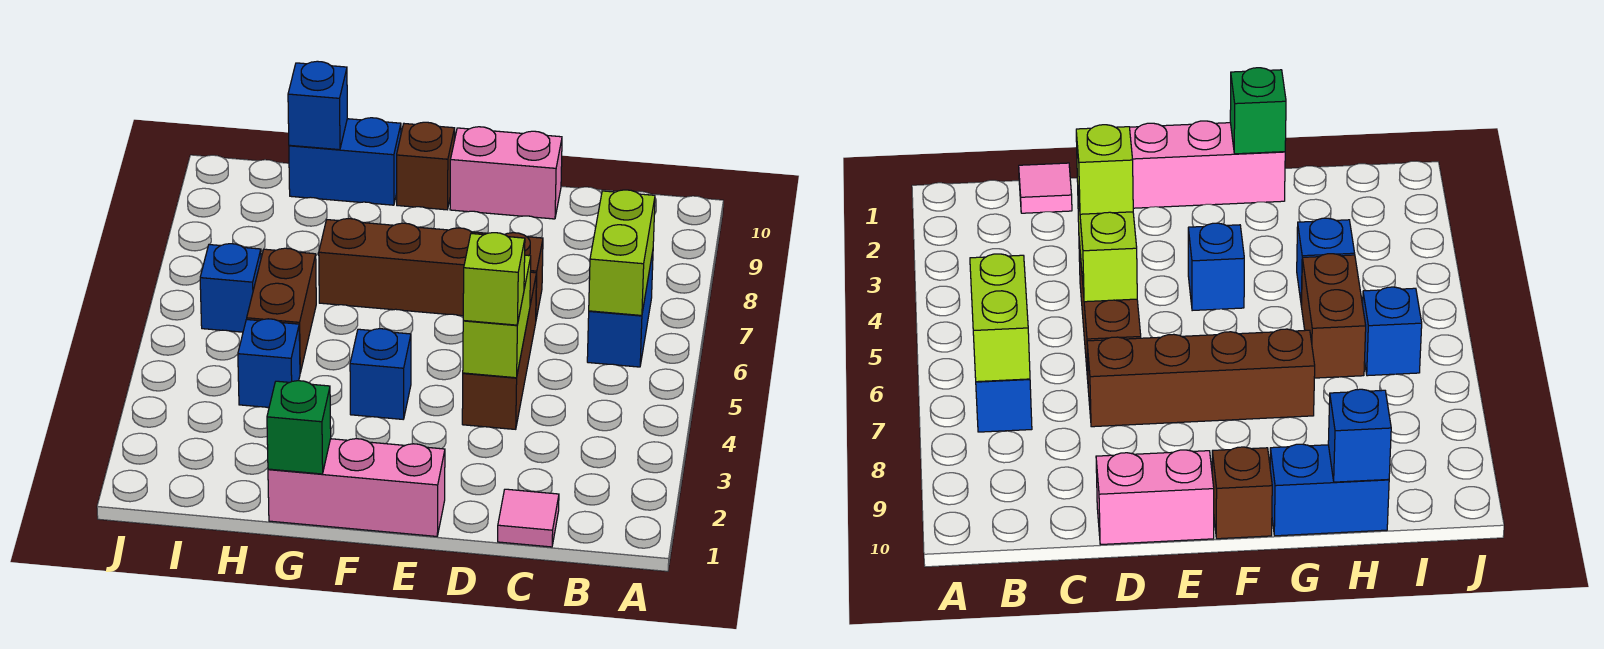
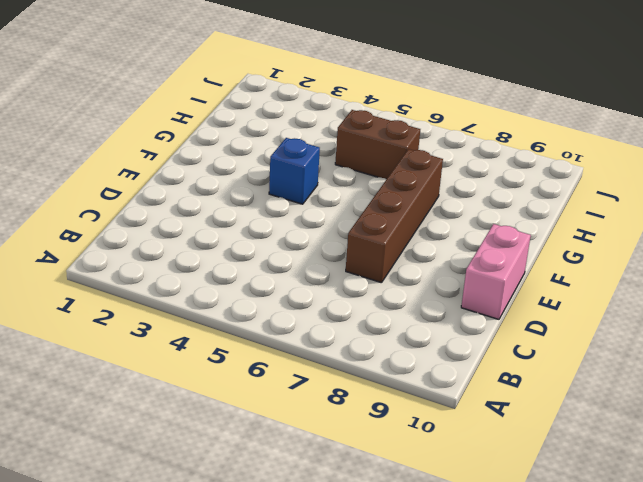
none -> blue 1x2 brick [587,252,653,367]
none -> pink 1x1 tile [498,489,559,547]
none -> brown 1x3 brick [462,272,536,429]

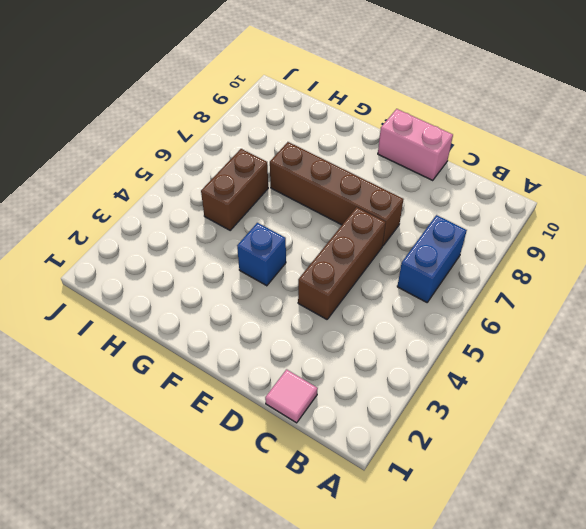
none -> pink 1x3 brick [268,439,445,536]
none -> brown 1x1 brick [397,122,455,210]
none -> blue 1x2 brick [289,118,401,205]

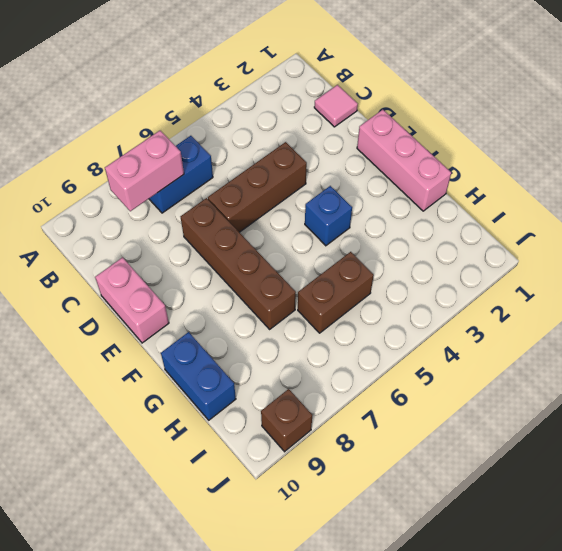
pink 1x2 brick [105,131,184,211] -> lime 1x2 brick [589,190,655,315]
brown 1x1 brick [261,389,312,452] -> brown 1x1 brick moved to [397,122,455,210]
none -> blue 1x1 brick [238,319,300,407]
none -> blue 1x1 brick [200,244,261,332]
none -> lime 1x2 brick [463,255,531,378]

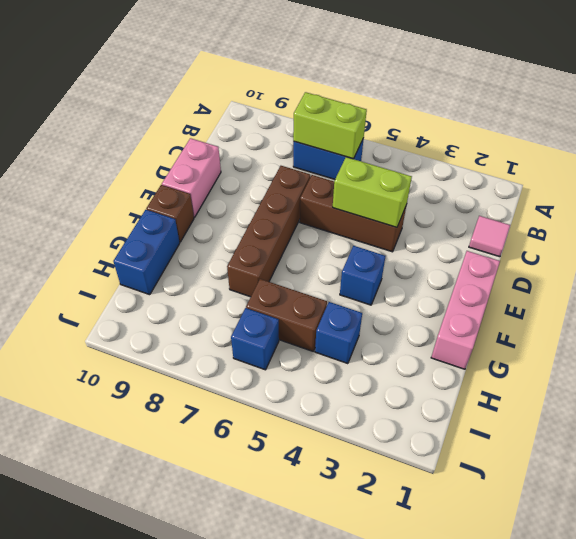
none -> green 1x1 brick [267,381,331,474]
none -> blue 1x1 brick [288,61,347,150]
none -> lime 1x1 brick [463,233,525,325]

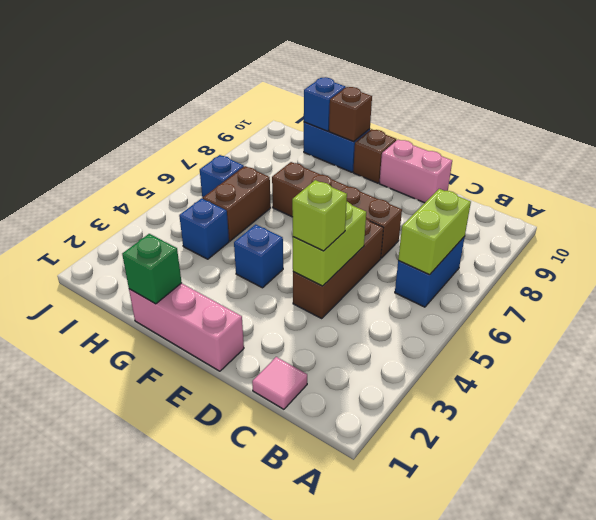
brown 1x1 brick [329,87,372,142] -> none

